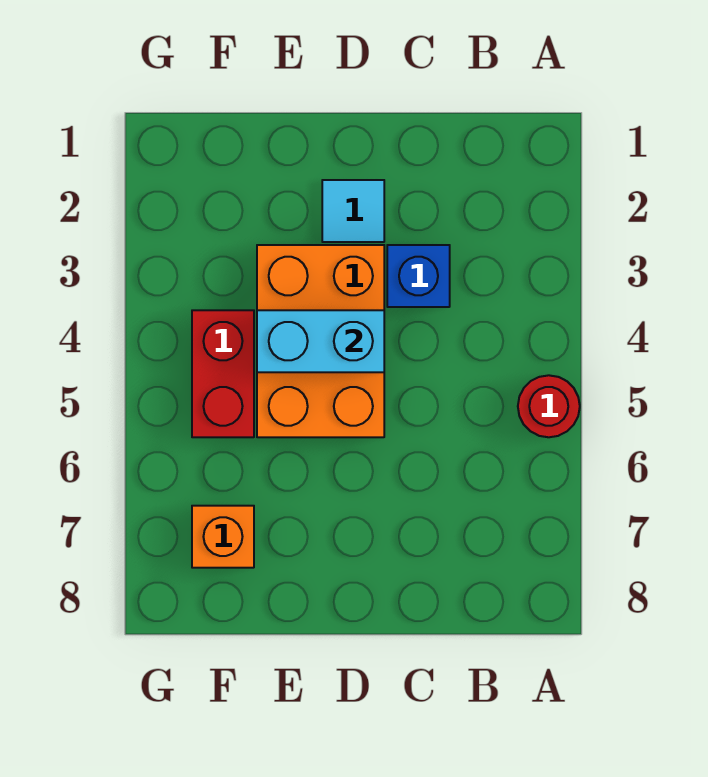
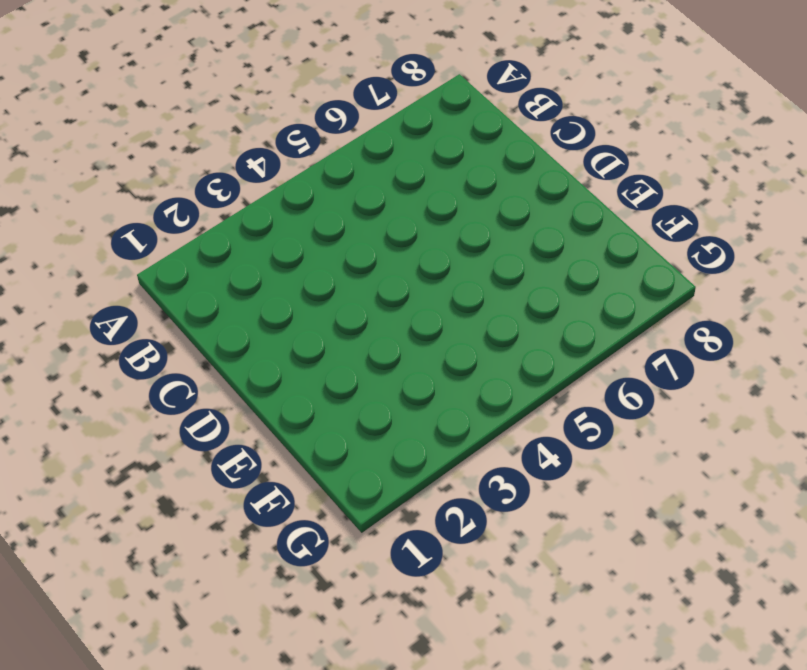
none -> red 1x1 round brick [518,375,580,437]
none -> blue 1x1 brick [387,245,450,307]

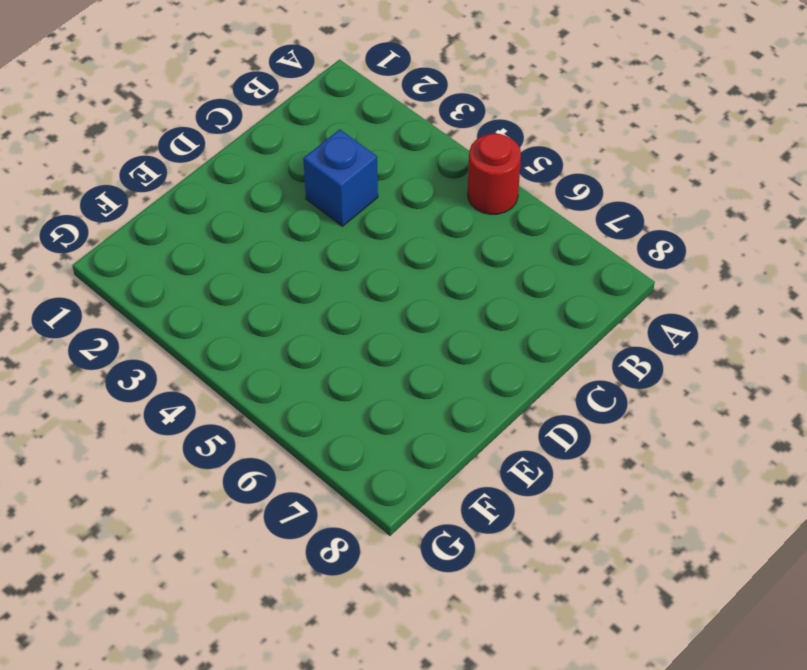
none -> cyan 1x1 tile [322,180,384,242]
none -> orange 2x3 brick [257,245,384,437]

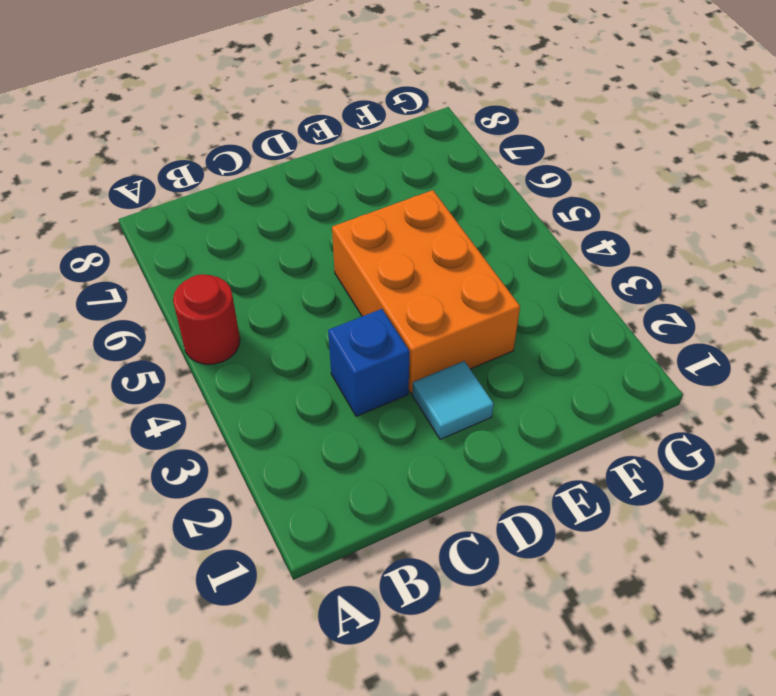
none -> red 1x2 brick [192,310,254,437]
none -> orange 1x1 brick [192,506,254,568]

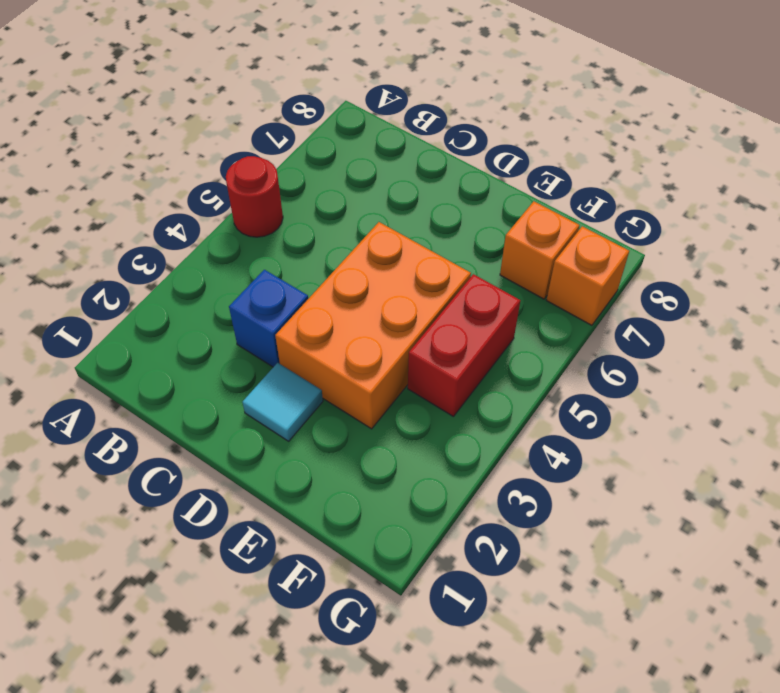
orange 1x1 brick [546,226,629,325] -> none
none -> cyan 1x2 brick [257,310,384,372]

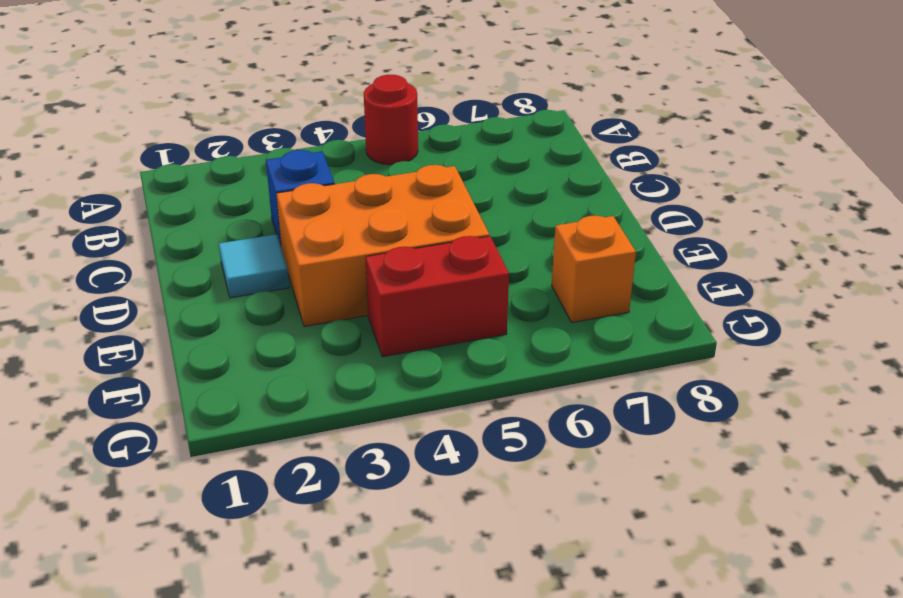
none -> cyan 1x2 brick [257,310,384,372]

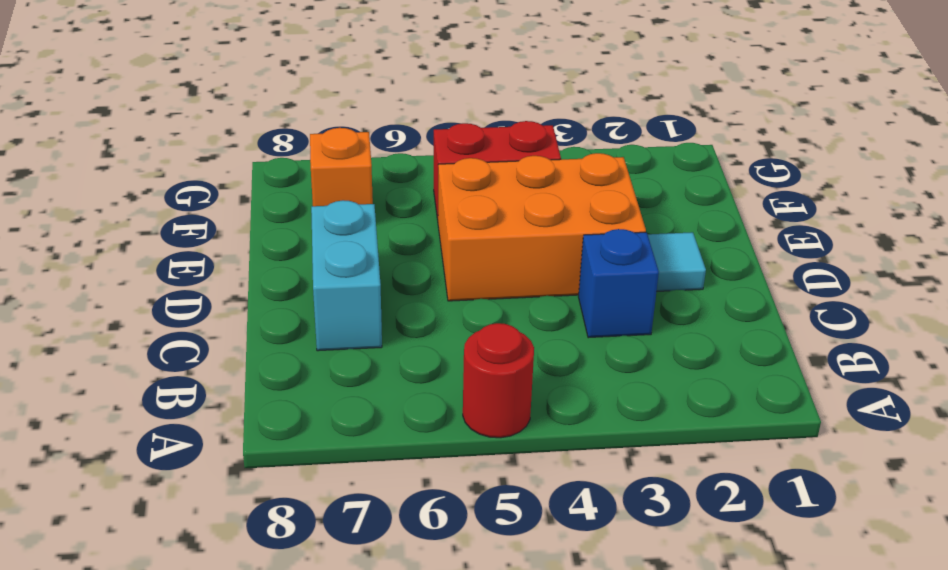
cyan 1x2 brick [311,200,382,351] -> cyan 1x2 brick moved to [257,310,384,372]

